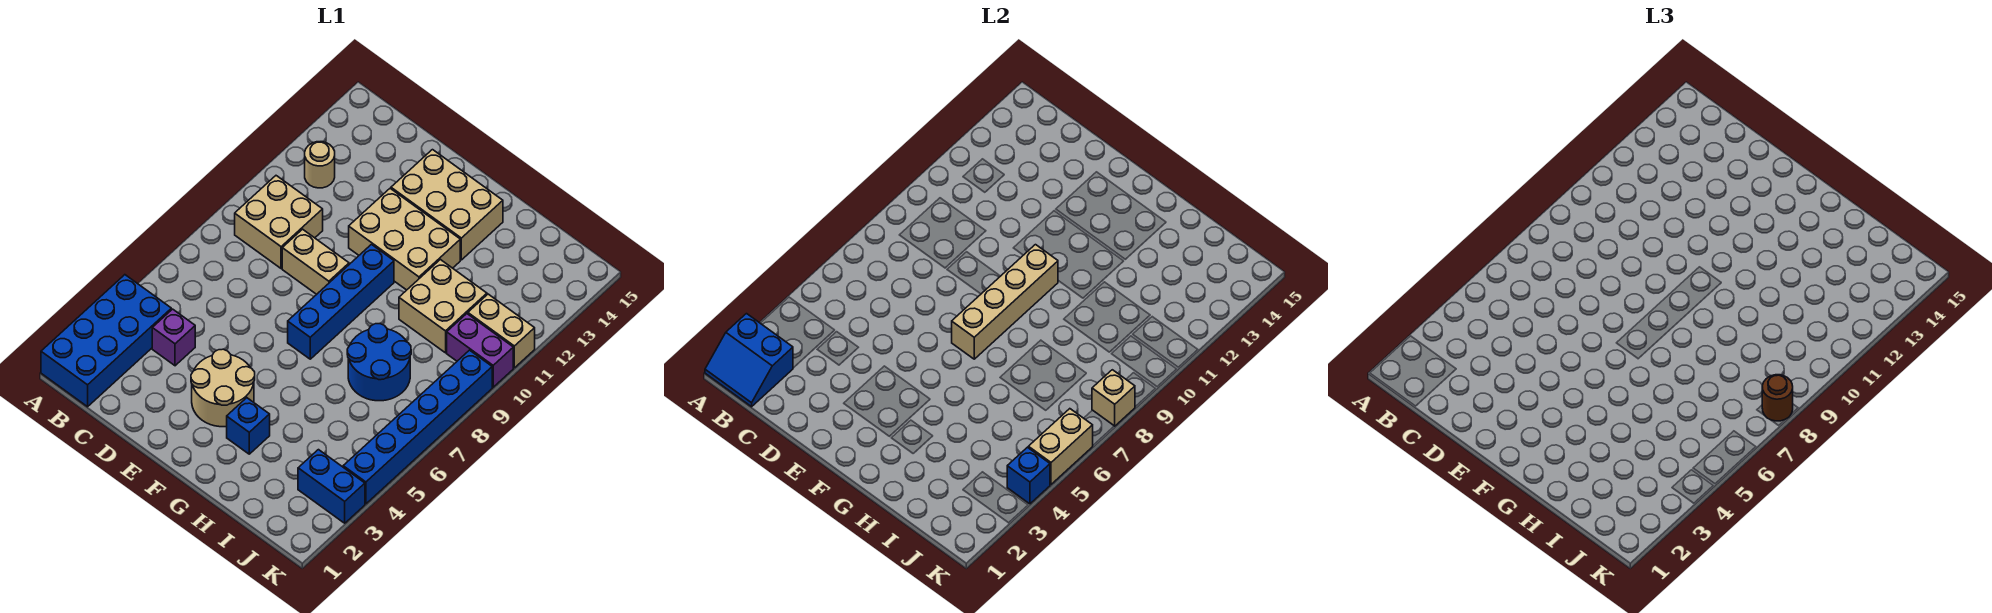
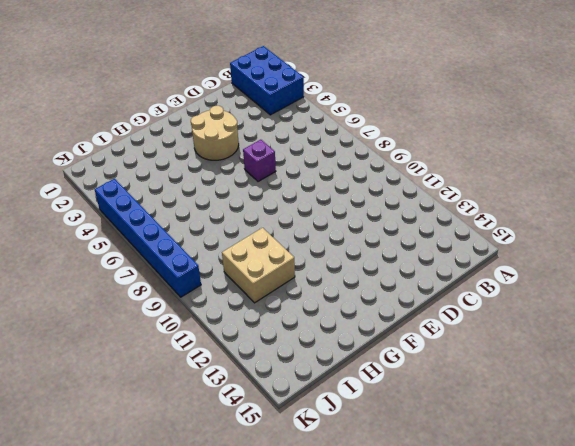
blue 2x3 brick [230,46,304,115] -> blue 2x4 brick [41,275,171,407]
purple 1x1 brick [243,140,276,182] -> purple 1x1 brick moved to [152,309,195,366]
none -> tan 2x2 brick [235,176,323,269]
none -> tan 1x1 round brick [305,142,335,188]
none -> tan 1x2 brick [282,229,349,294]

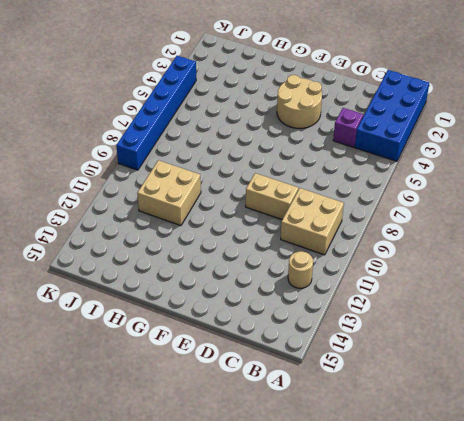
none -> tan 2x3 brick [349,189,460,290]
none -> tan 2x3 brick [391,150,503,260]
none -> blue 1x4 brick [288,245,394,359]

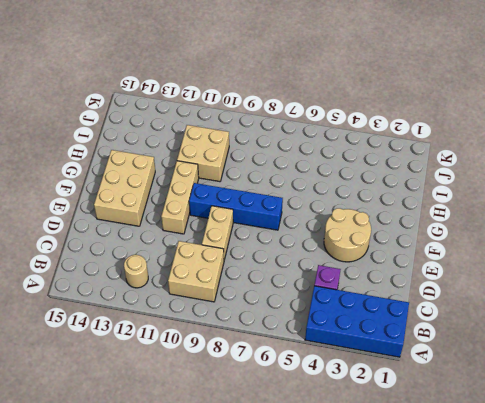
tan 1x3 brick [161,161,199,234] -> tan 2x3 brick [349,189,460,290]
none -> blue 1x1 brick [227,398,270,454]
none -> blue 2x2 round brick [347,324,411,401]
none -> blue 1x2 brick [298,450,365,523]

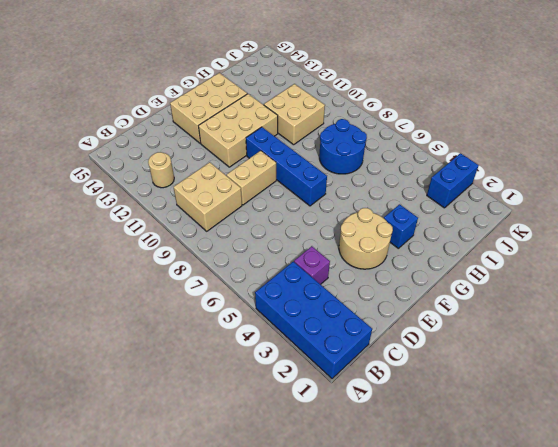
none -> purple 1x2 brick [447,314,513,387]
none -> tan 1x2 brick [468,294,535,368]
none -> blue 1x6 brick [343,350,492,504]

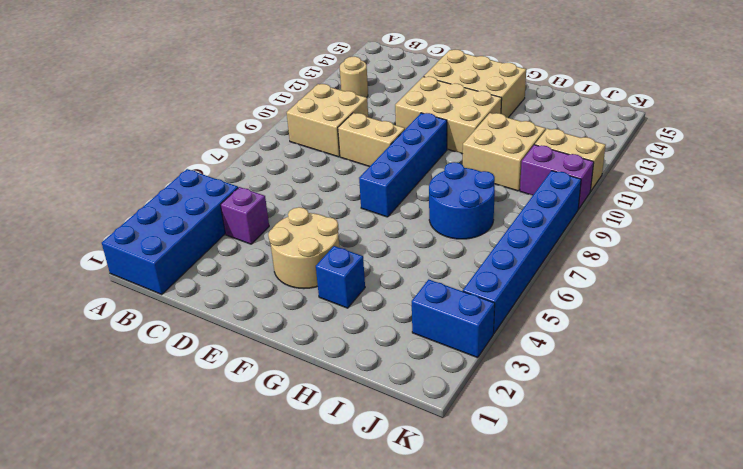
none -> blue 2x2 slope [705,314,793,407]
none -> tan 1x4 brick [952,245,1058,359]
none -> blue 1x1 brick [1007,447,1050,504]

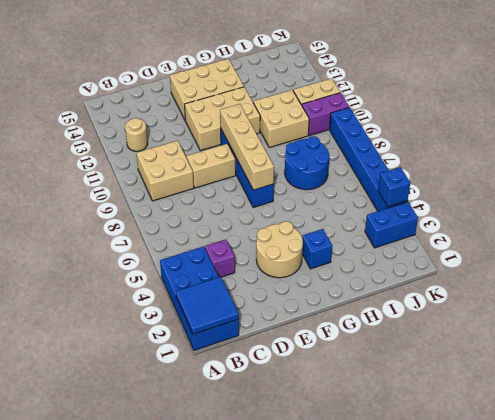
blue 2x2 tile [176,277,239,334] -> blue 2x2 slope [705,314,793,407]
none -> tan 1x2 brick [1028,409,1093,484]
none -> tan 1x1 brick [1092,370,1135,426]
none -> brown 1x1 round brick [1762,375,1793,421]

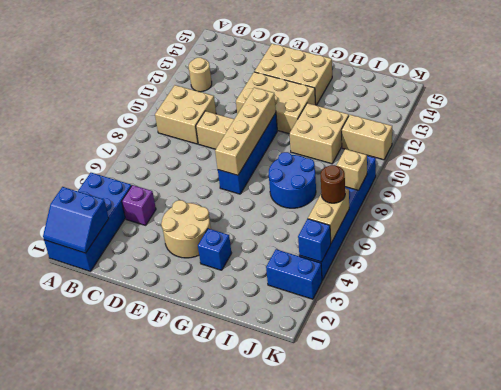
brown 1x1 round brick [320,165,345,203] -> brown 1x1 round brick moved to [1762,375,1793,421]
none -> purple 1x2 brick [447,314,513,387]

